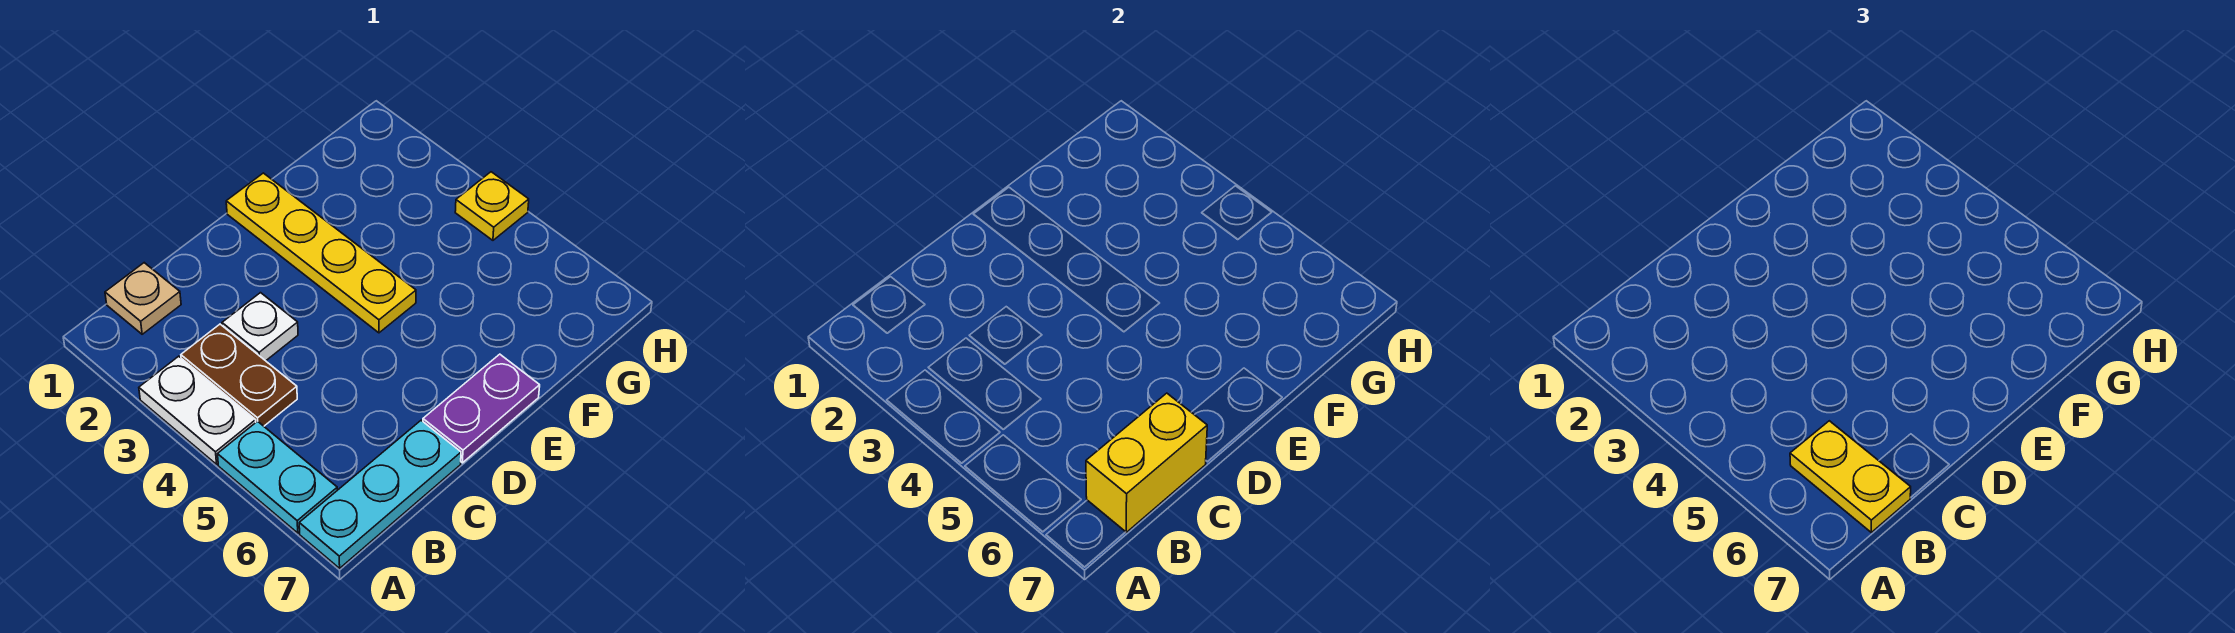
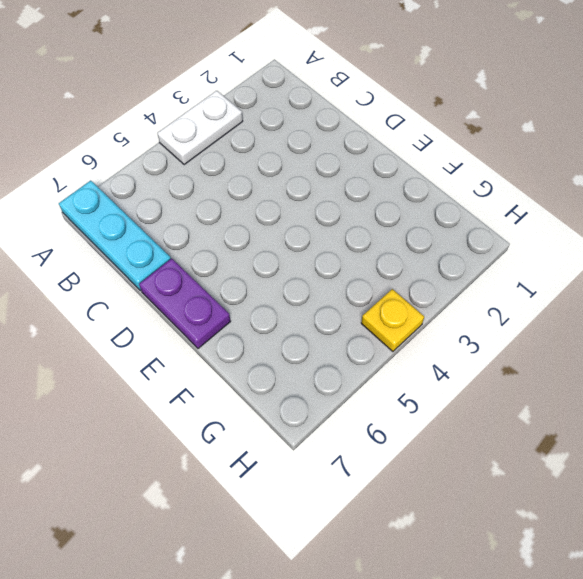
none -> cyan 1x2 plate [218,421,337,533]
none -> tan 1x1 plate [105,263,181,334]

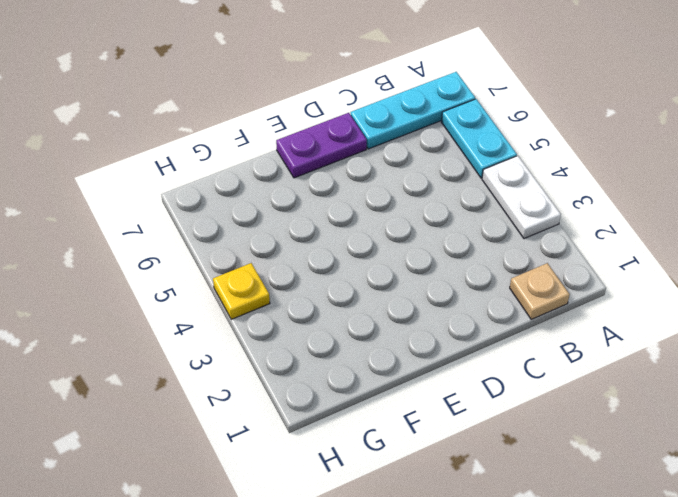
none -> brown 1x2 plate [181,324,297,426]
none -> white 1x1 plate [222,293,298,361]

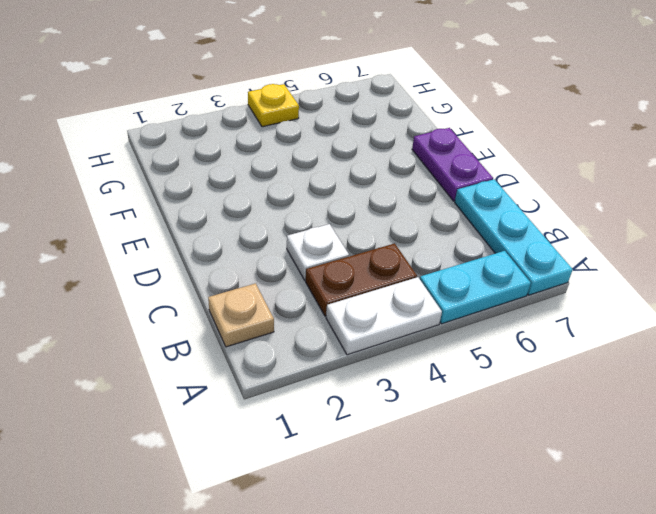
none -> yellow 1x4 plate [226,173,416,333]
none -> yellow 1x2 brick [1086,393,1207,532]

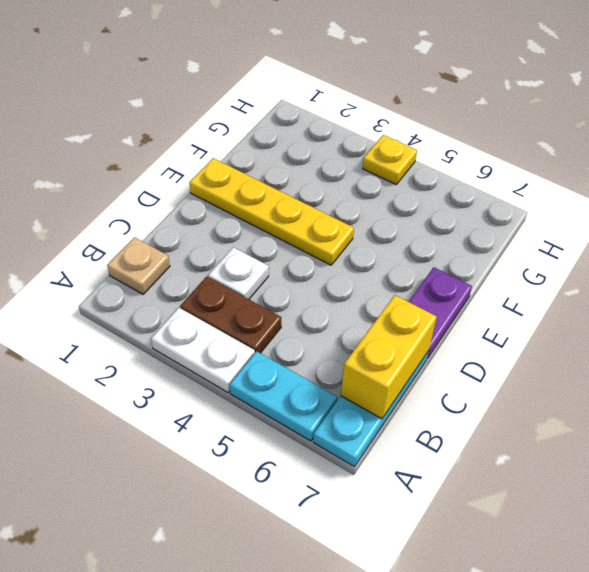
none -> yellow 1x2 plate [1790,421,1911,532]

